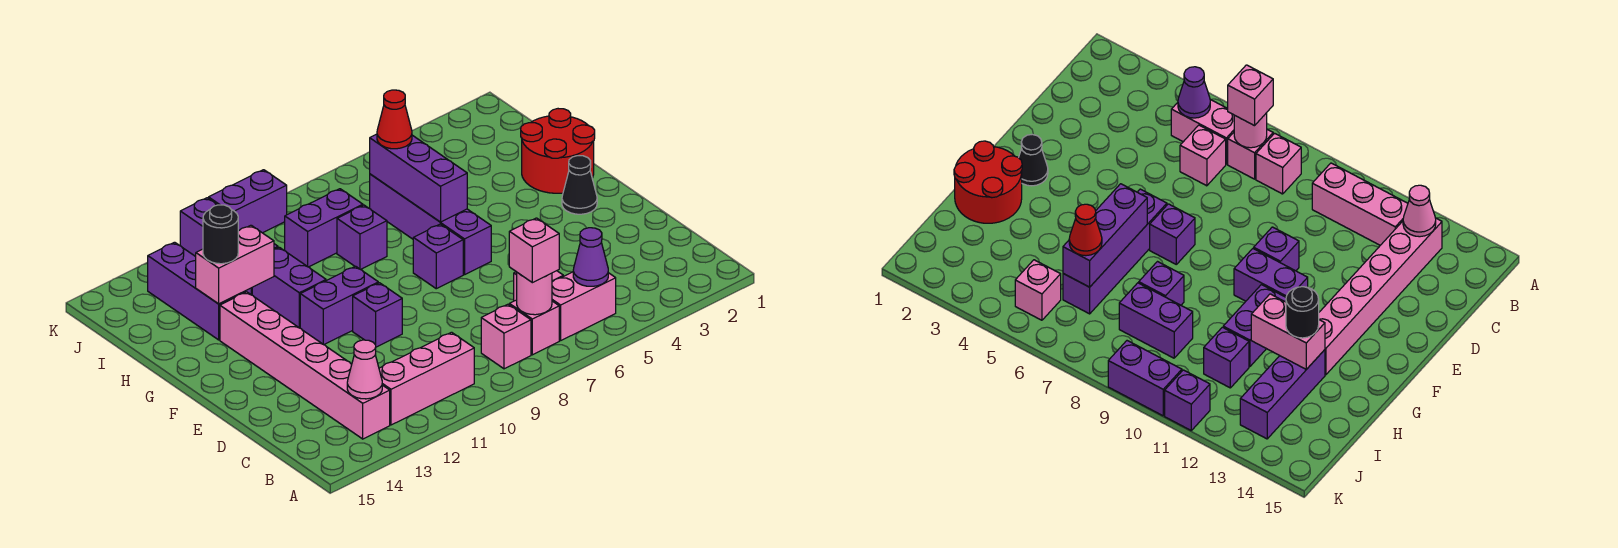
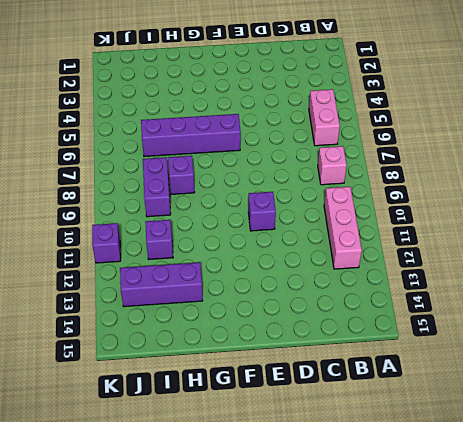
none -> pink 1x1 brick [509,300,559,355]
none -> pink 1x6 brick [220,292,390,439]
none -> pink 1x1 brick [1180,125,1226,186]

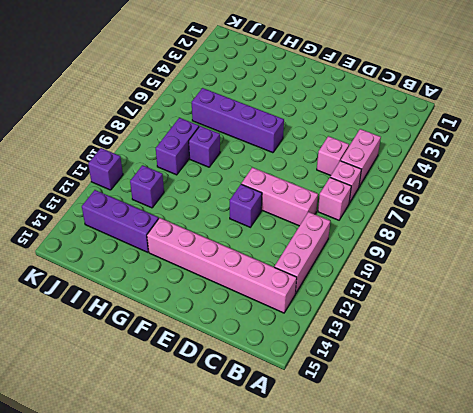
pink 1x3 brick [241,167,318,226] -> none
none -> black 1x1 cone [562,156,597,214]
none -> purple 1x1 brick [413,224,463,289]
none -> purple 1x2 brick [300,266,378,345]

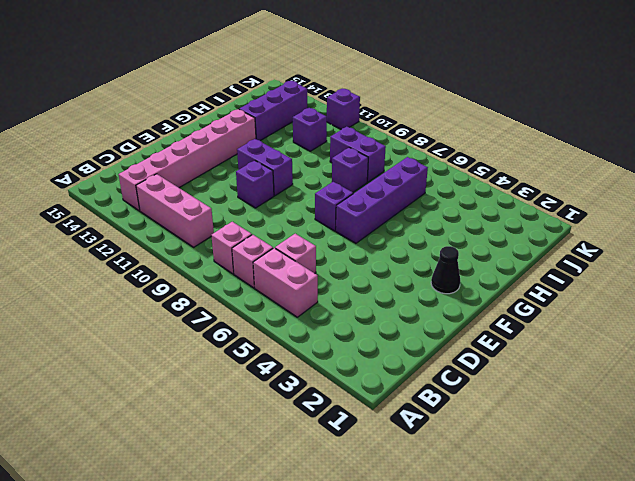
none -> red 2x2 round brick [521,109,595,193]
none -> purple 1x2 brick [252,247,326,328]
none -> pink 1x1 brick [1015,260,1061,320]

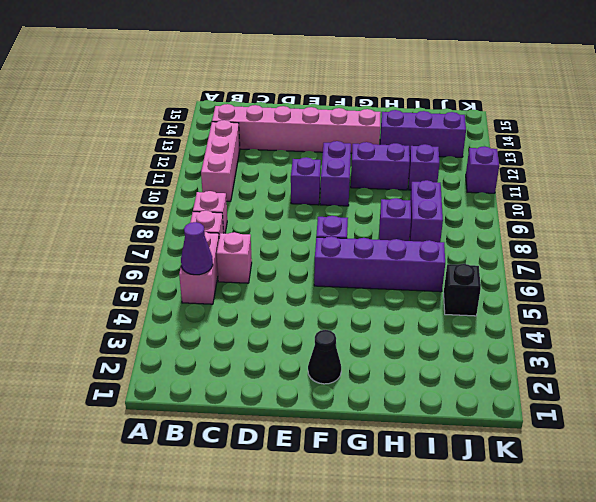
black 1x1 brick [444,264,481,316] -> pink 1x1 brick [1015,260,1061,320]
none -> red 2x2 round brick [521,109,595,193]
none -> purple 1x2 brick [209,170,287,233]
none -> pink 1x1 round brick [517,273,552,315]

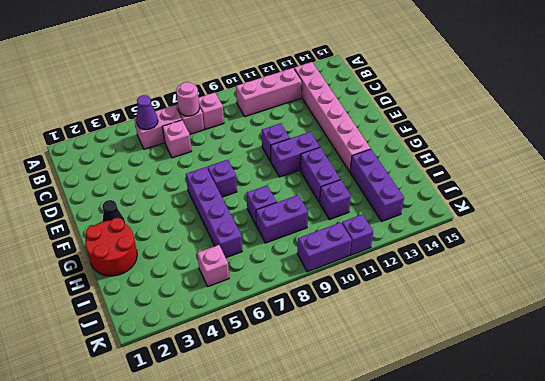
none -> pink 1x1 cone [347,340,382,399]
none -> purple 1x3 brick [370,134,467,222]
none -> pink 1x2 brick [196,225,274,304]

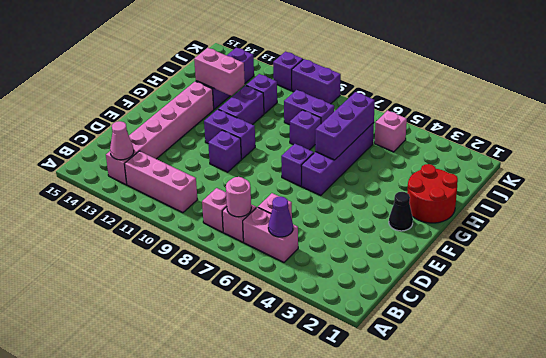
none -> pink 1x1 brick [509,218,559,283]
none -> black 1x1 round brick [203,205,238,264]
none -> red 1x1 cone [377,90,412,149]

